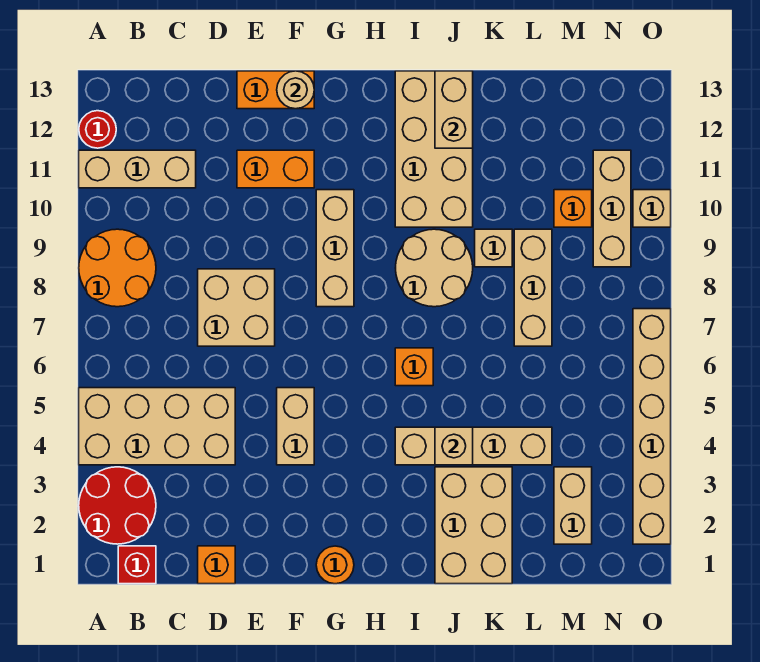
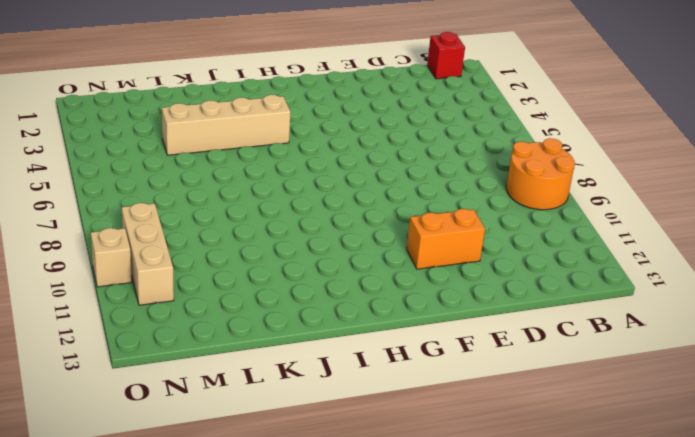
none -> red 2x2 round brick [79,467,156,544]
none -> tan 2x4 brick [79,388,235,465]
none -> tan 1x3 brick [79,150,196,188]

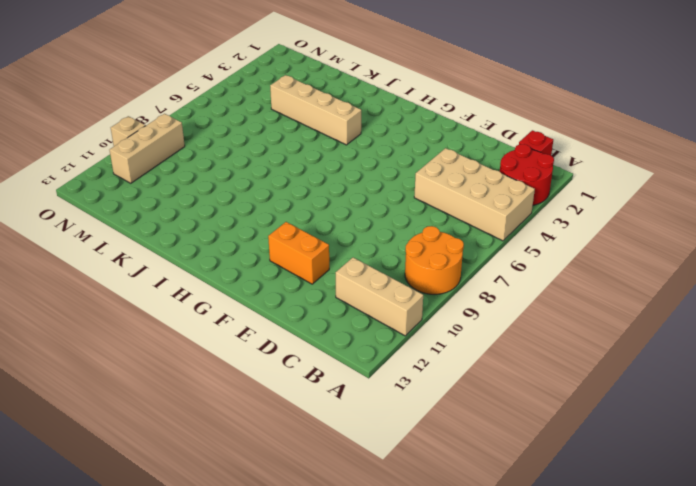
none -> red 1x1 round brick [79,111,116,148]
none -> orange 1x1 brick [198,546,235,584]
none -> tan 2x2 brick [198,269,275,346]

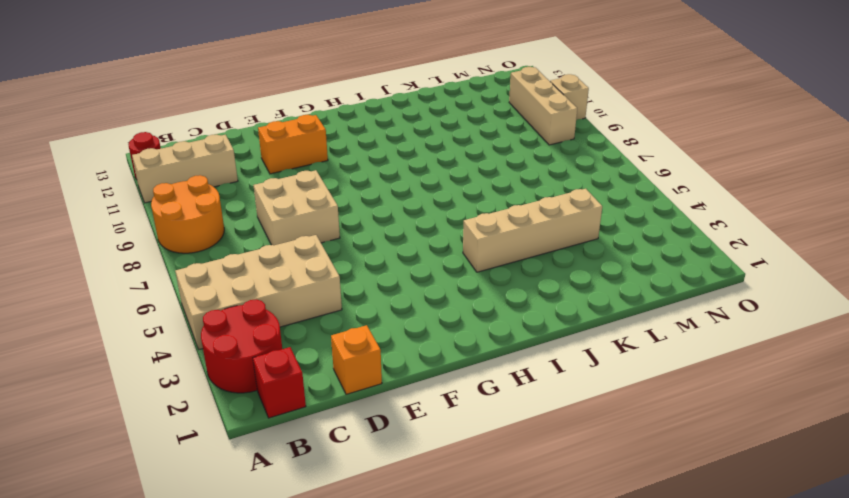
none -> orange 1x2 brick [237,71,314,109]
none -> tan 1x2 brick [277,388,314,465]
none -> orange 1x1 round brick [316,546,354,584]

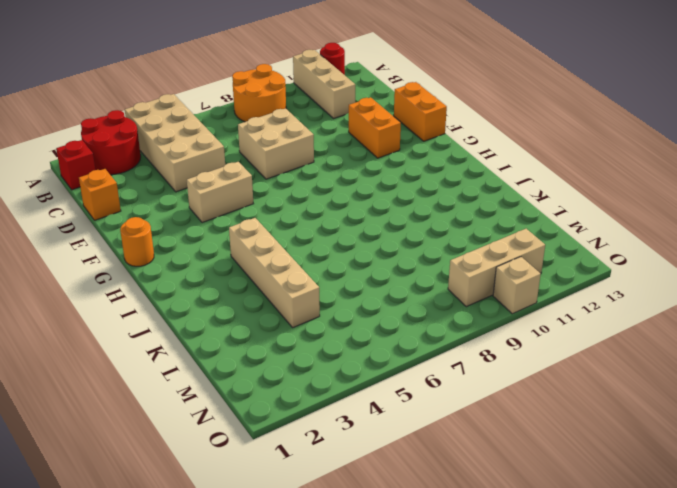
none -> tan 1x3 brick [316,190,354,307]
none -> orange 1x1 brick [395,348,433,386]
none -> tan 2x2 round brick [396,229,473,307]

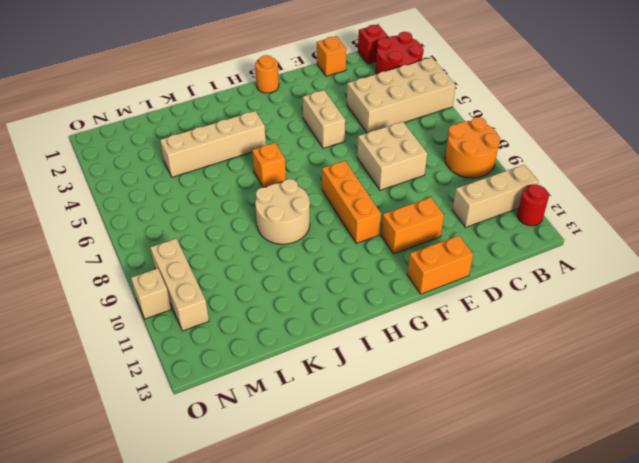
orange 1x3 brick [322,161,381,243] -> tan 1x3 brick [316,190,354,307]
none -> tan 2x4 brick [395,71,473,227]
none -> tan 2x3 brick [435,467,512,584]
none -> tan 1x1 brick [475,229,512,267]

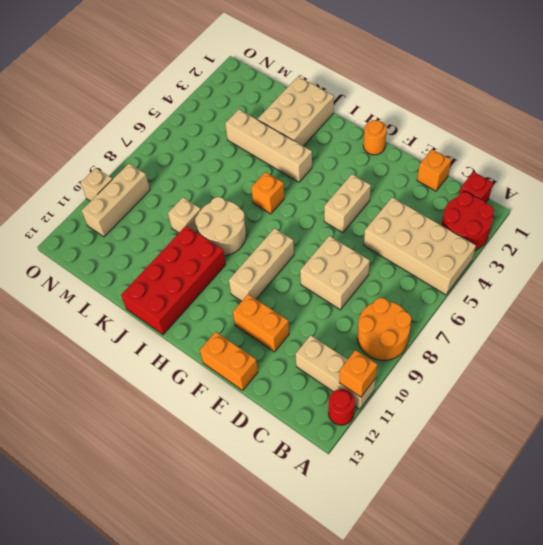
orange 1x1 brick [339,350,377,397] -> orange 1x1 brick moved to [554,190,592,227]
red 2x4 brick [121,226,226,335] -> tan 2x4 brick [395,71,473,227]
none -> tan 1x3 brick [514,229,552,346]
none -> tan 1x2 brick [554,467,592,544]
none -> tan 1x6 brick [633,309,671,544]

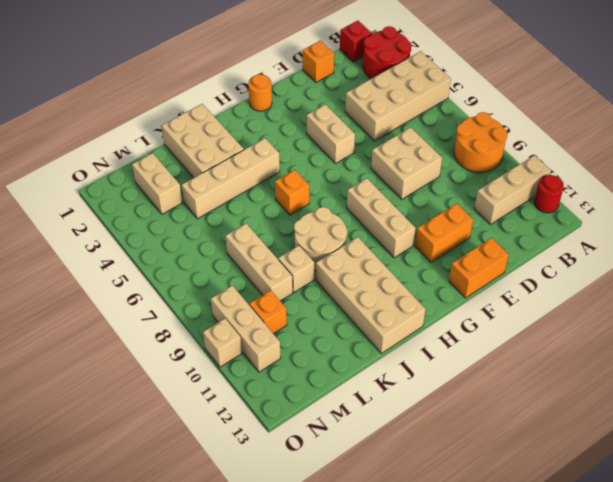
none -> tan 1x6 brick [633,309,671,544]
none -> tan 1x1 round brick [277,71,314,109]
none -> tan 1x1 brick [435,427,473,465]

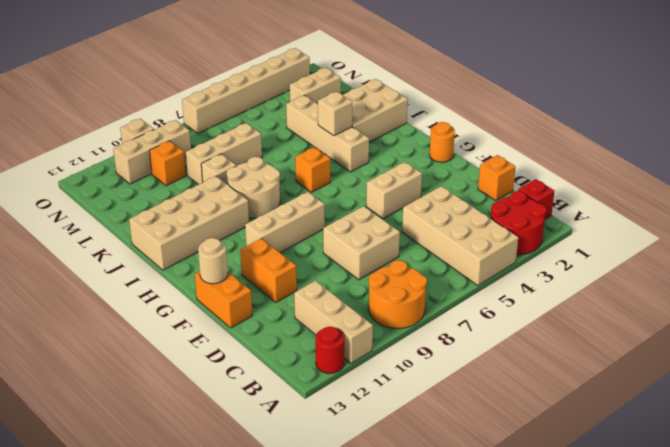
none -> tan 1x2 brick [435,71,473,148]

